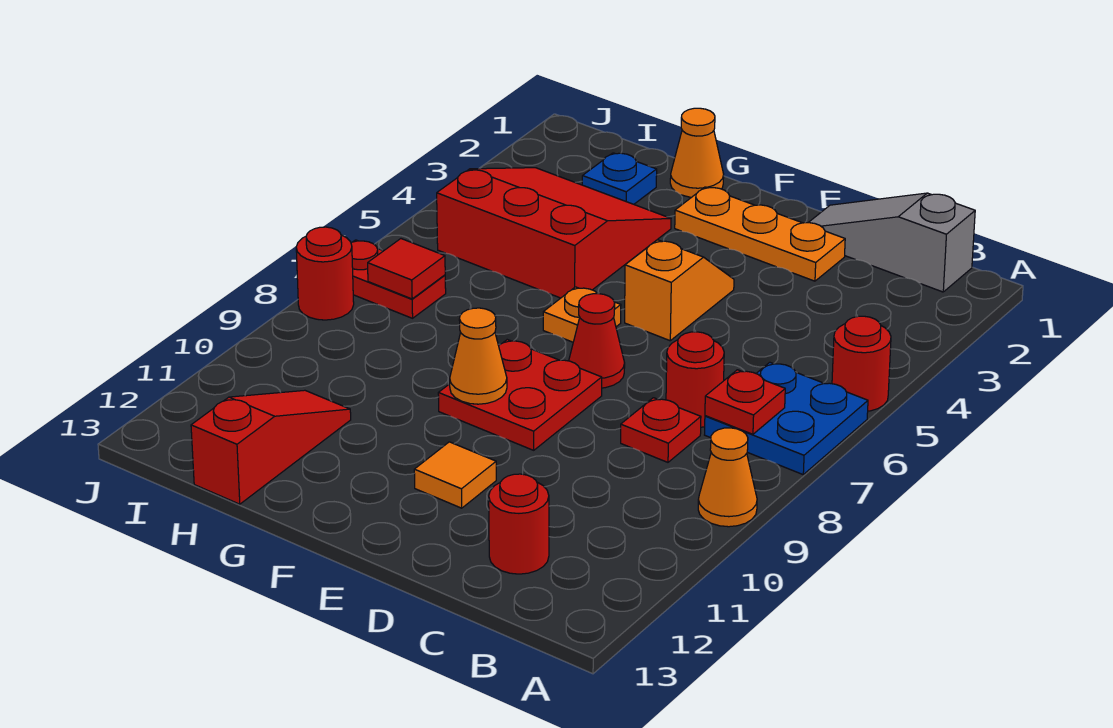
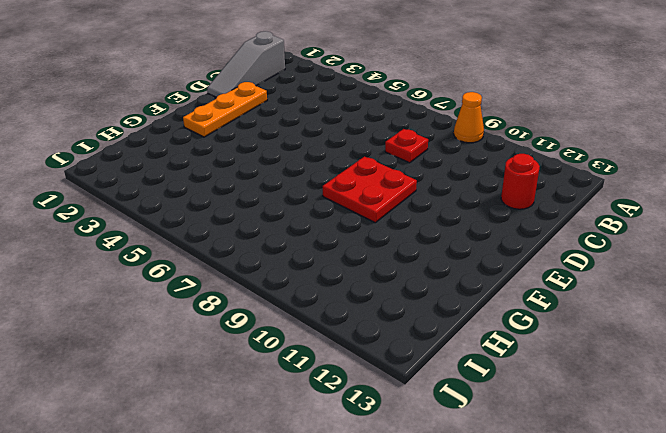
none -> red 1x1 round brick [832,316,891,411]
none -> blue 2x2 plate [705,362,868,474]
none -> red 1x1 round brick [666,332,724,427]

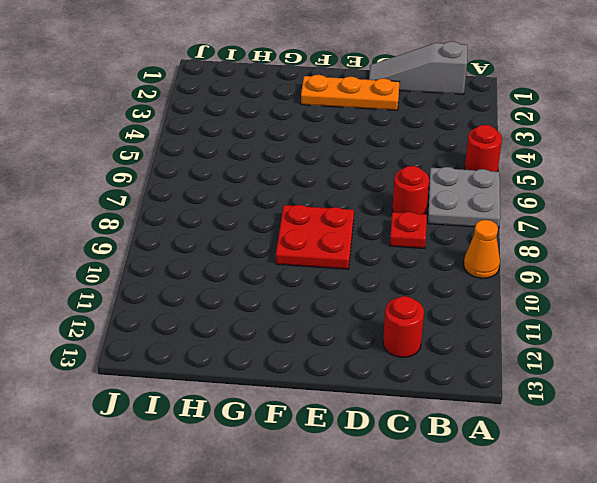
grey 2x2 plate [428,167,500,228] -> blue 2x2 plate [705,362,868,474]
none -> orange 1x2 slope [625,240,734,341]
none -> red 1x1 cone [569,294,625,388]
none -> orange 1x1 tile [414,442,496,508]

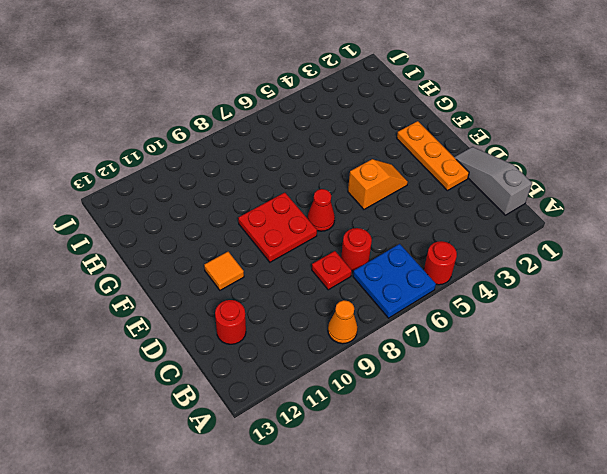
none -> orange 1x1 plate [543,287,621,342]
none -> orange 1x1 cone [670,108,724,197]
none -> red 3x3 slope [437,168,671,298]

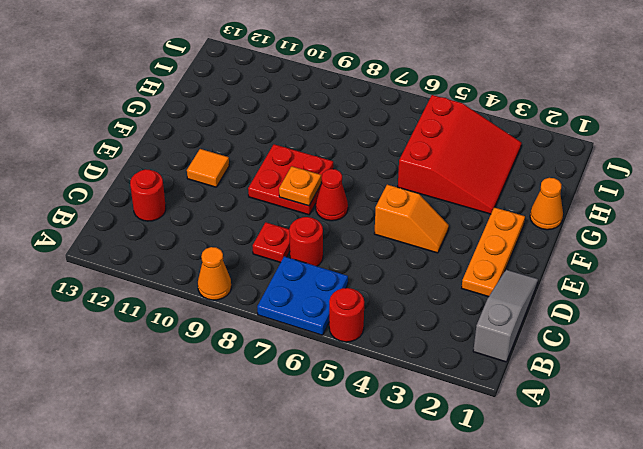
orange 1x1 plate [279,166,321,206] -> orange 1x1 plate moved to [543,287,621,342]
none -> blue 1x1 plate [582,153,657,204]
none -> red 1x3 slope [191,390,351,504]
none -> red 1x2 plate [351,240,446,318]

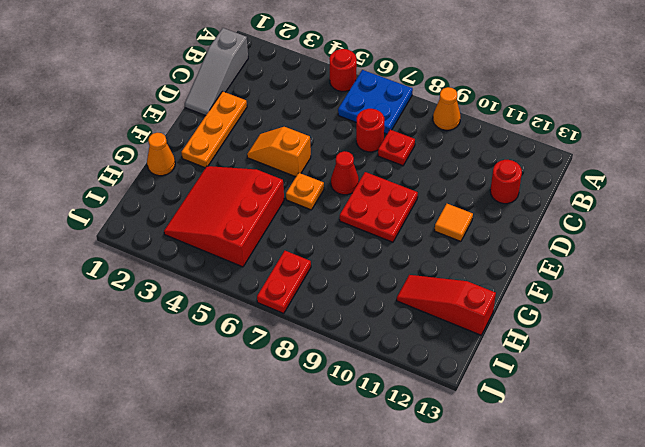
none -> blue 1x1 plate [582,153,657,204]
none -> red 1x1 round brick [296,227,354,320]
none -> red 1x1 plate [705,370,785,434]

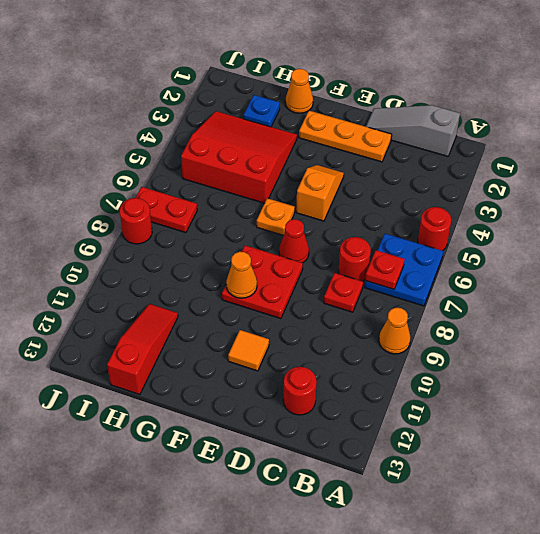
none -> red 1x1 tile [368,239,445,299]

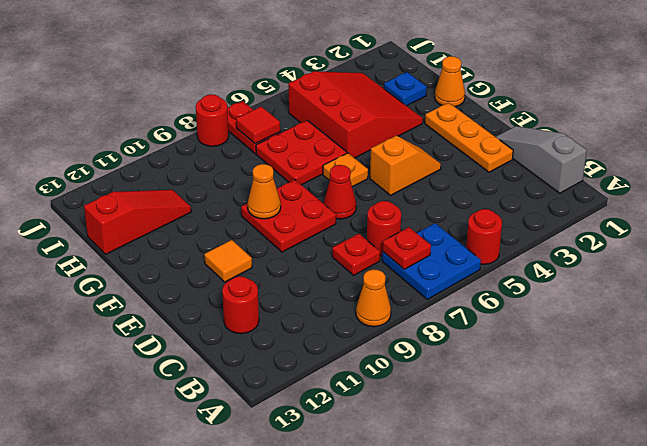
red 2x2 plate [256,120,347,185] -> none

